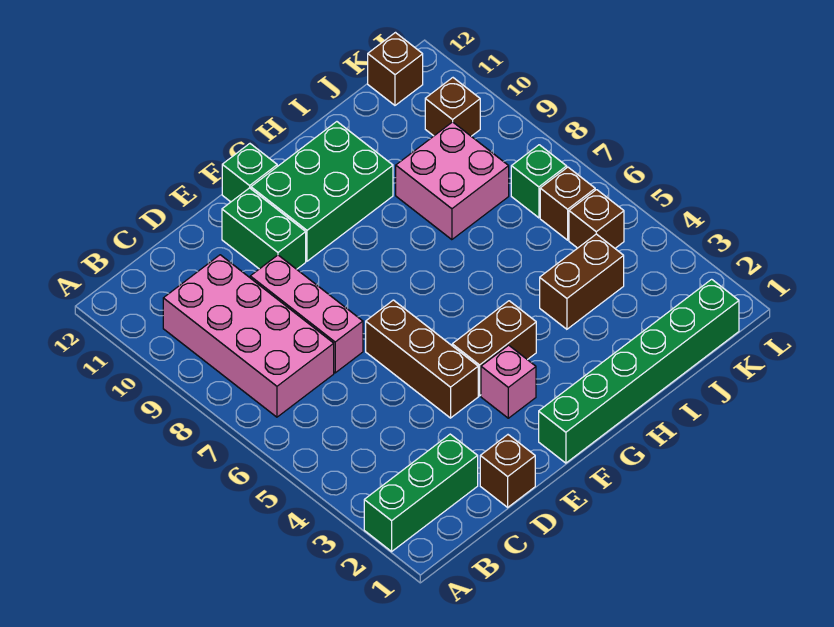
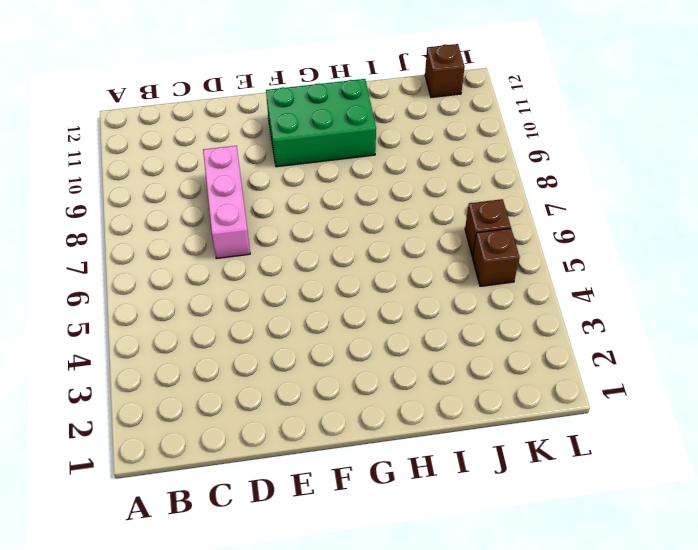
none -> green 1x3 brick [364,434,478,551]
none -> pink 2x4 brick [163,255,334,417]
none -> brown 1x1 brick [480,435,535,507]

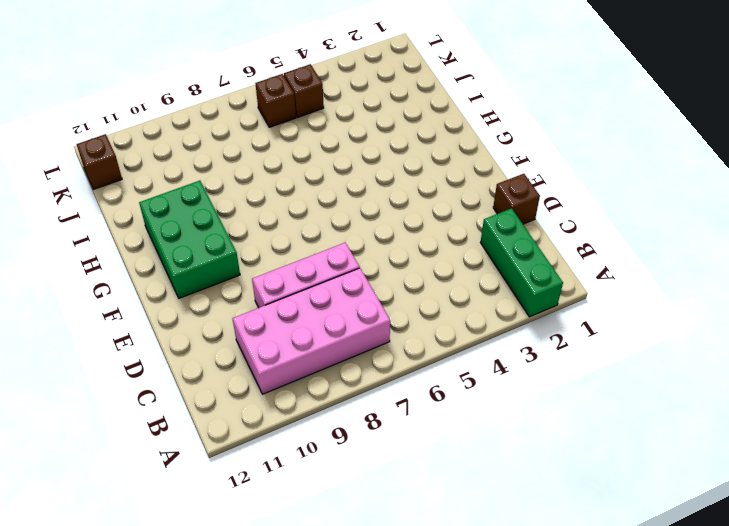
none -> brown 1x3 brick [366,300,478,418]
none -> green 1x2 brick [222,188,306,269]
none -> green 1x6 brick [539,279,739,463]

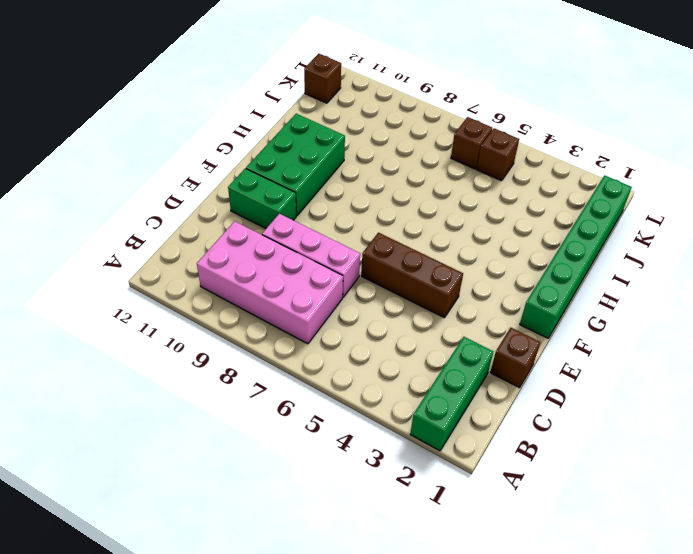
none -> pink 1x1 brick [481,345,536,418]
none -> brown 1x2 brick [452,301,536,396]
none -> green 1x1 brick [222,144,277,202]

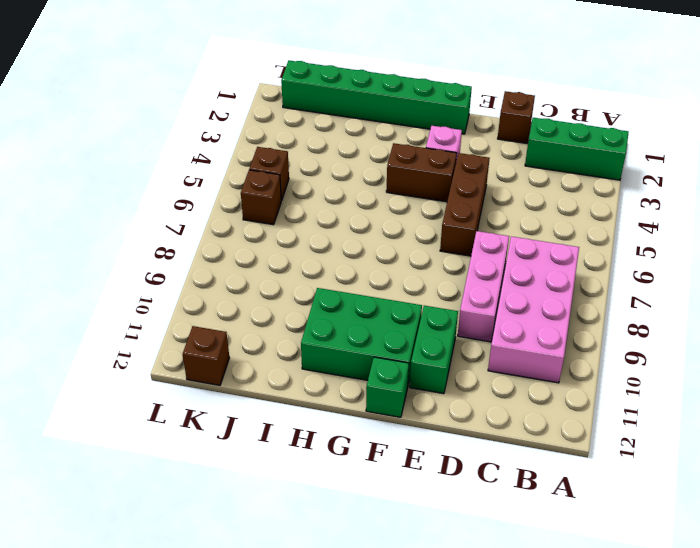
none -> brown 1x2 brick [540,234,624,329]
none -> pink 2x2 brick [396,122,509,240]
none -> green 1x1 brick [511,145,567,218]

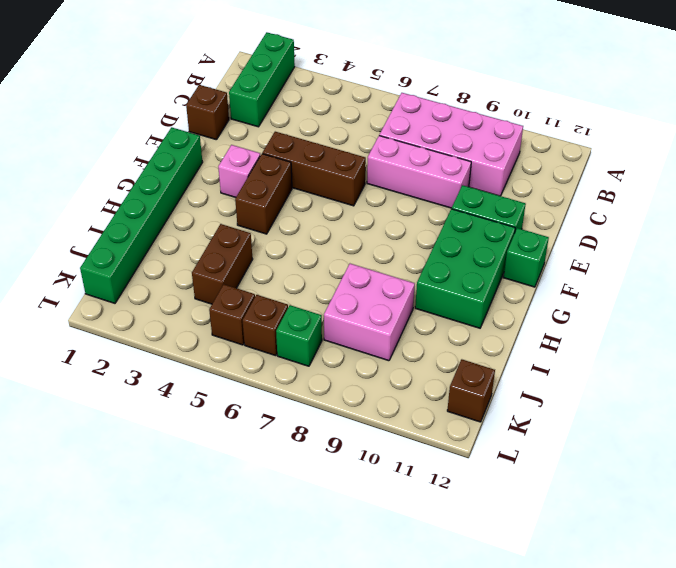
none -> brown 1x1 brick [425,78,480,136]

